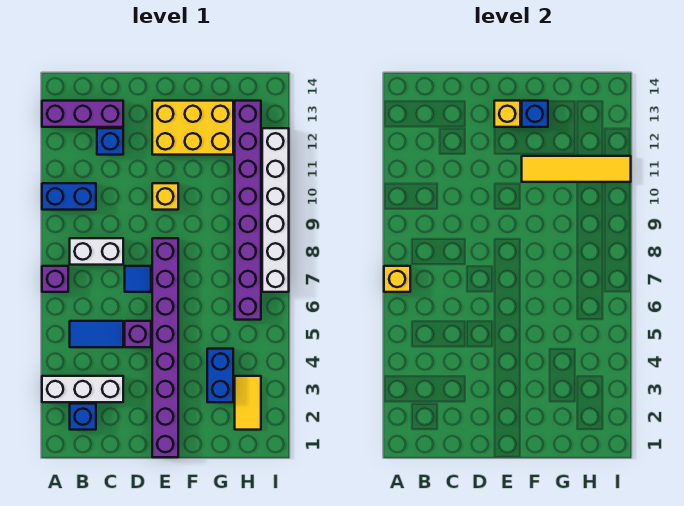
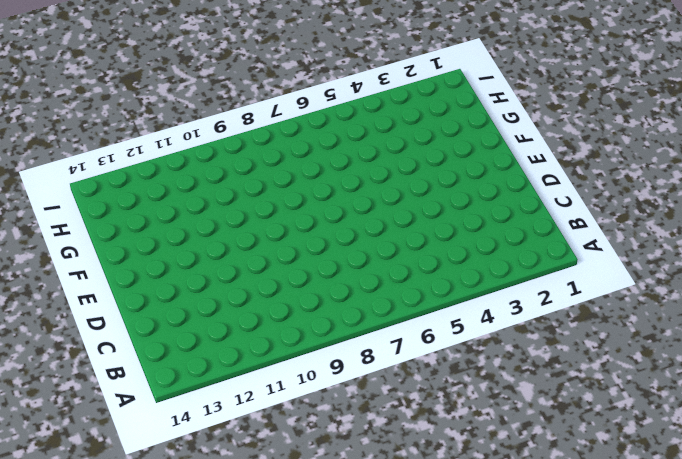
none -> white 1x3 brick [42,376,123,402]
none -> purple 1x1 brick [42,266,68,292]
none -> blue 1x2 brick [42,183,96,210]

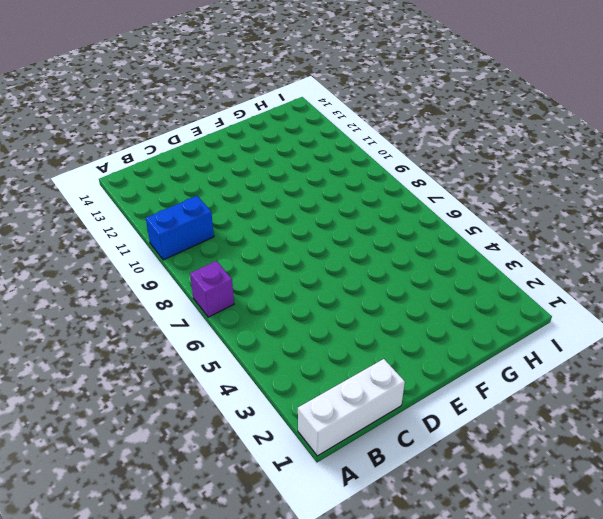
white 1x3 brick [298,359,405,456] -> white 1x3 brick moved to [42,376,123,402]
none -> purple 1x3 brick [42,101,123,127]
none -> blue 1x1 brick [70,404,96,430]
none -> blue 1x2 tile [70,321,123,347]

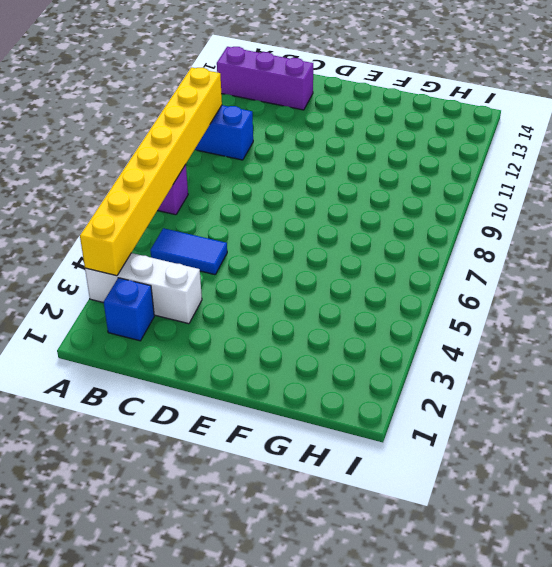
yellow 1x8 brick [80,67,222,276] -> yellow 1x1 brick [384,266,410,292]
none -> white 1x2 brick [70,238,123,265]
none -> blue 1x1 brick [97,128,123,155]
none -> purple 1x1 brick [125,321,151,347]

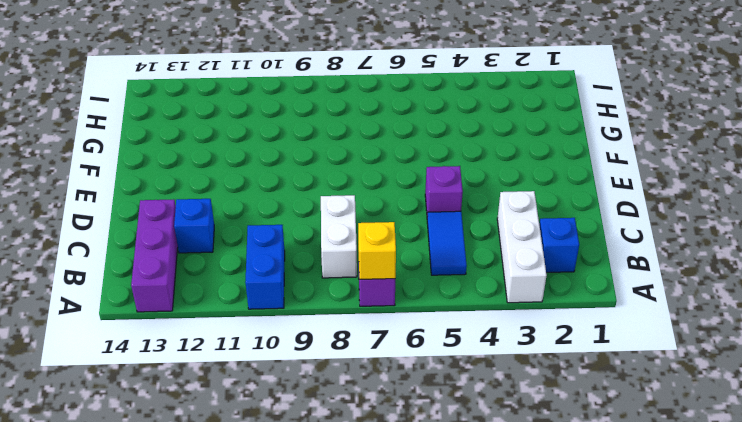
none -> blue 1x1 tile [125,266,151,292]
none -> purple 1x8 brick [152,238,178,457]
none -> yellow 1x1 brick [152,183,178,210]

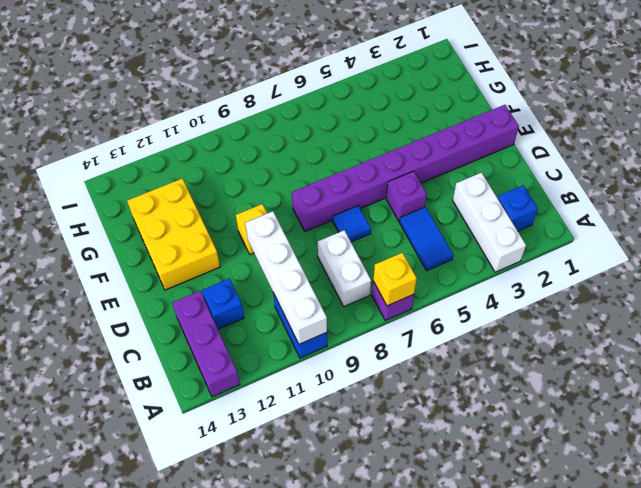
white 1x4 brick [245,211,327,344] -> none
none -> blue 1x2 brick [207,349,233,402]
none -> yellow 1x2 tile [235,376,261,430]
none -> purple 1x8 brick [235,101,261,320]

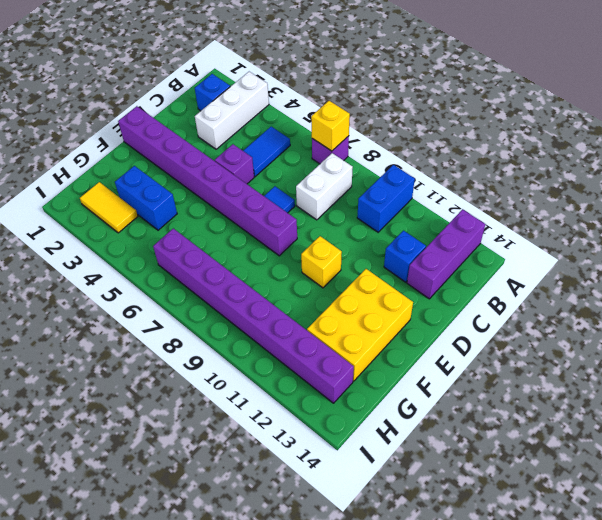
none -> white 1x6 brick [262,128,289,292]
none -> yellow 1x1 brick [494,101,520,127]
none -> yellow 1x4 tile [522,156,631,182]

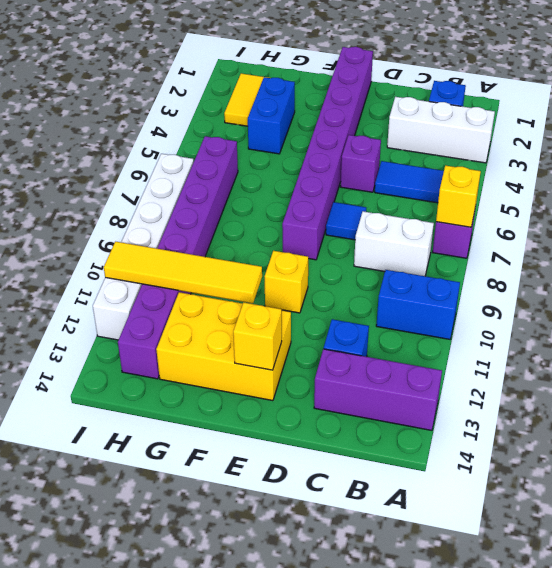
none -> blue 1x1 brick [522,101,548,127]

